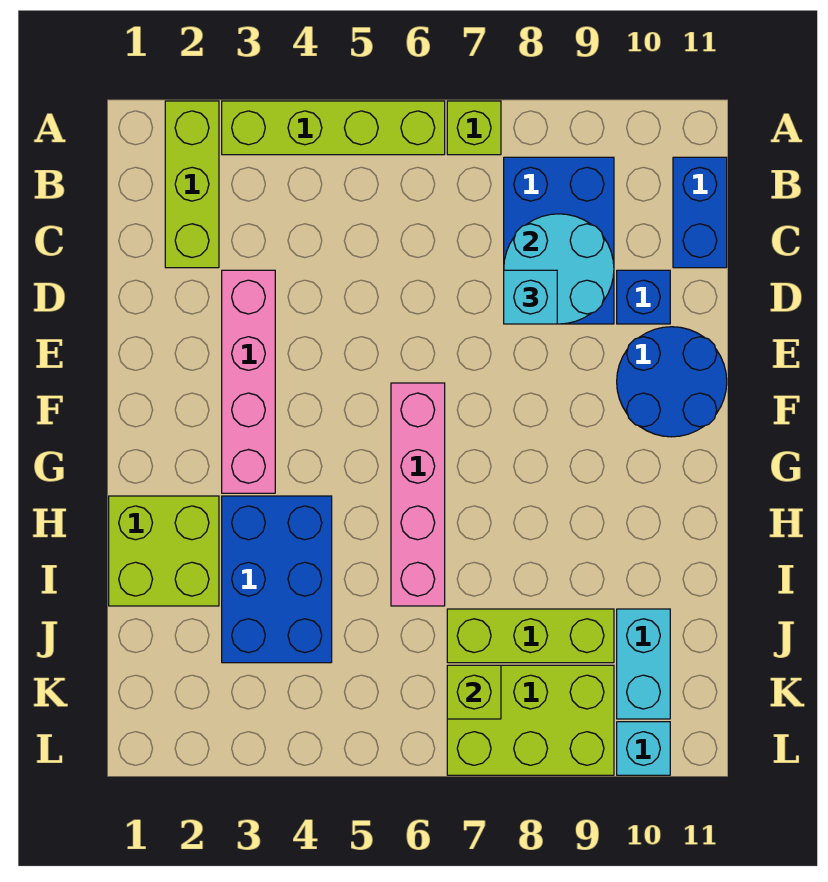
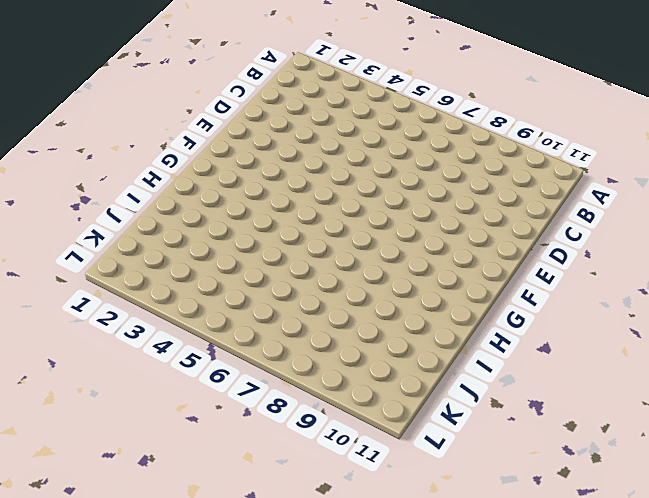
none -> lime 1x3 brick [165,101,219,268]
none -> lime 1x4 brick [222,101,445,155]
none -> lime 1x1 brick [447,101,501,155]

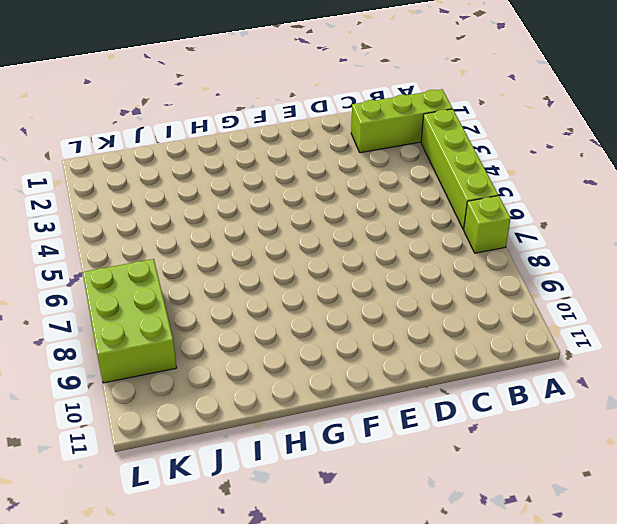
none -> blue 2x3 brick [504,157,614,324]
none -> blue 1x2 brick [673,157,727,268]
none -> pink 1x4 brick [222,270,275,493]

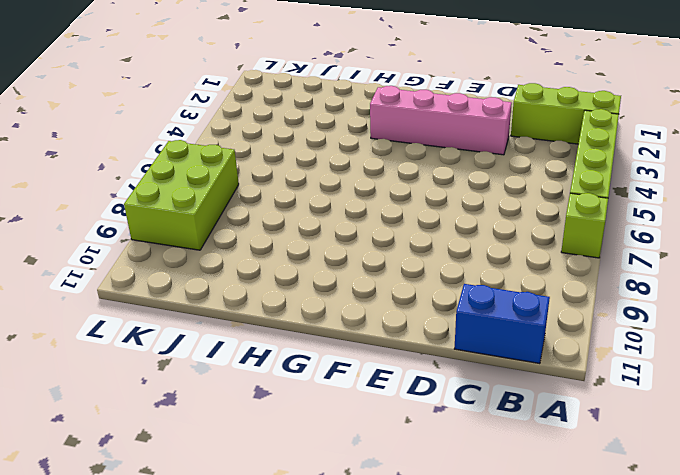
none -> blue 2x3 brick [504,157,614,324]
none -> blue 1x1 brick [617,270,670,324]
none -> blue 2x2 round brick [617,327,727,437]

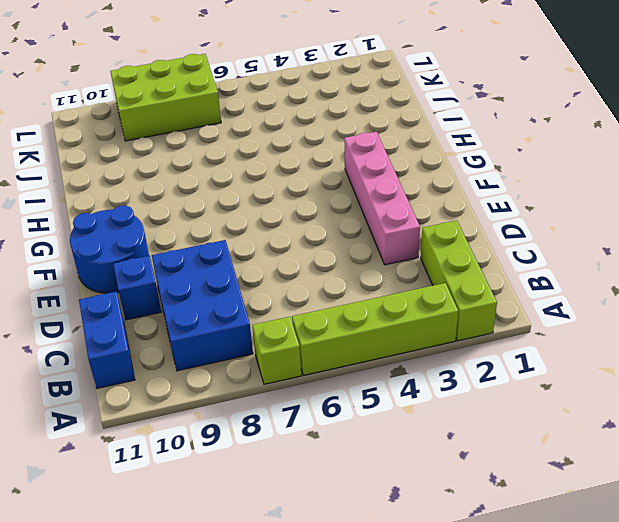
none -> pink 1x4 brick [391,383,445,606]
none -> lime 2x2 brick [109,496,219,606]
none -> blue 2x3 brick [222,496,332,663]

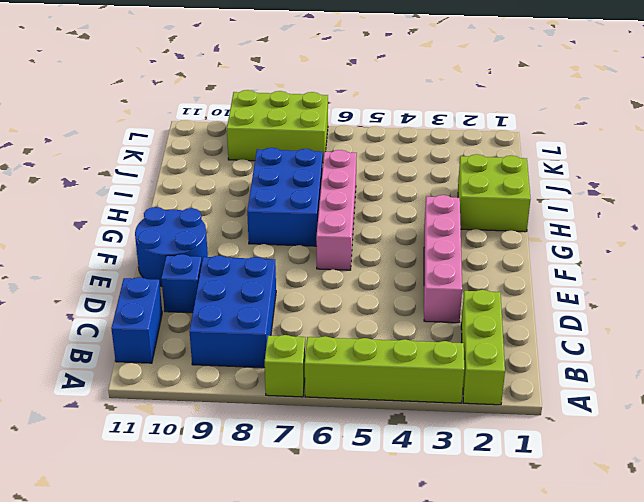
blue 2x3 brick [247,148,323,246] -> blue 2x3 brick moved to [222,496,332,663]
none -> lime 1x3 brick [447,609,614,663]
none -> cyan 1x2 brick [617,609,670,719]
none -> cyan 1x1 brick [617,722,670,775]

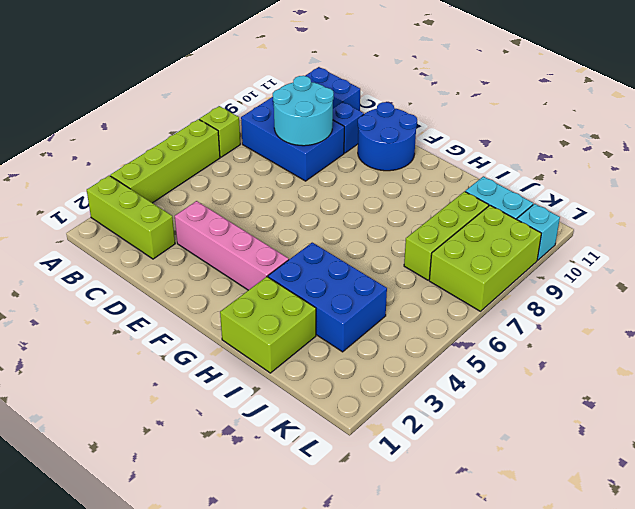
none -> pink 1x4 brick [391,383,445,606]
none -> lime 1x1 brick [447,665,501,719]
none -> cyan 1x1 brick [504,270,557,324]

